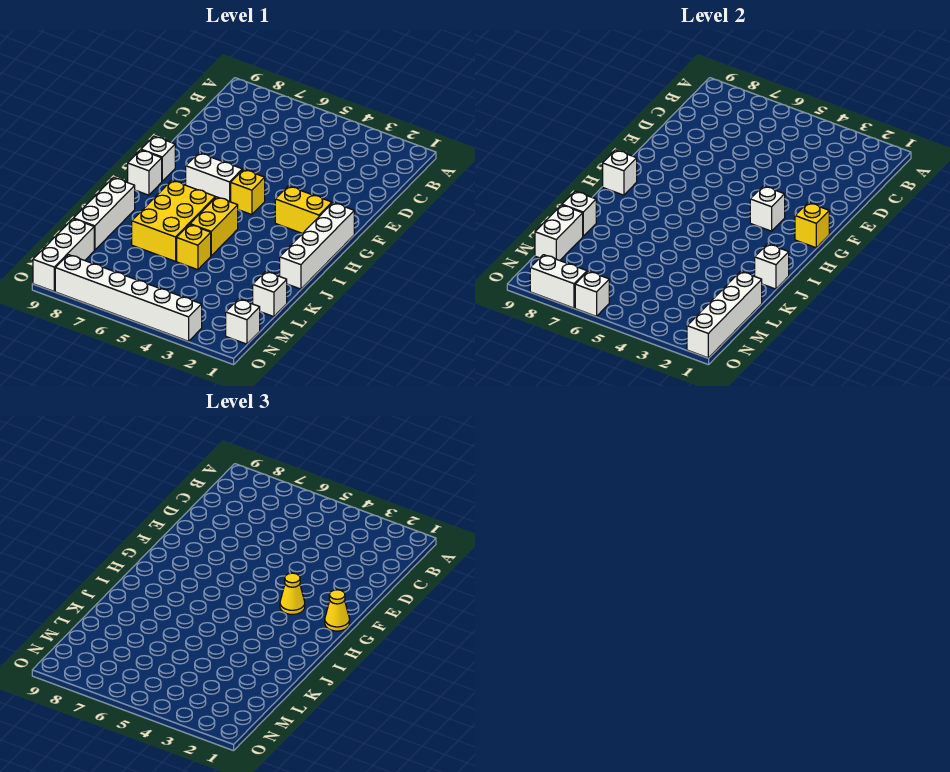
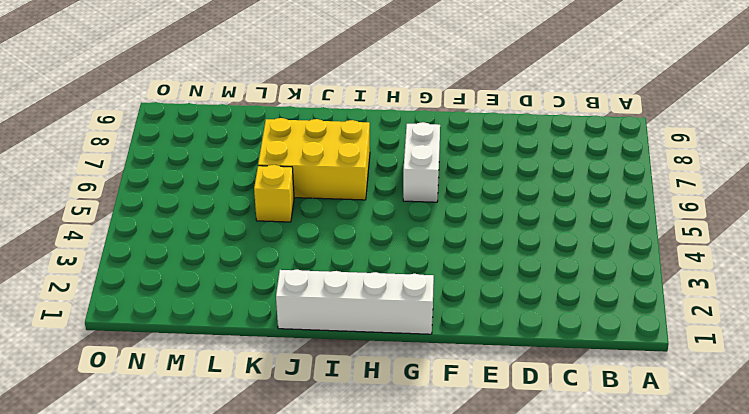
none -> yellow 1x2 brick [275,186,332,234]
none -> yellow 1x1 brick [231,169,265,215]
none -> white 1x1 brick [141,136,175,181]

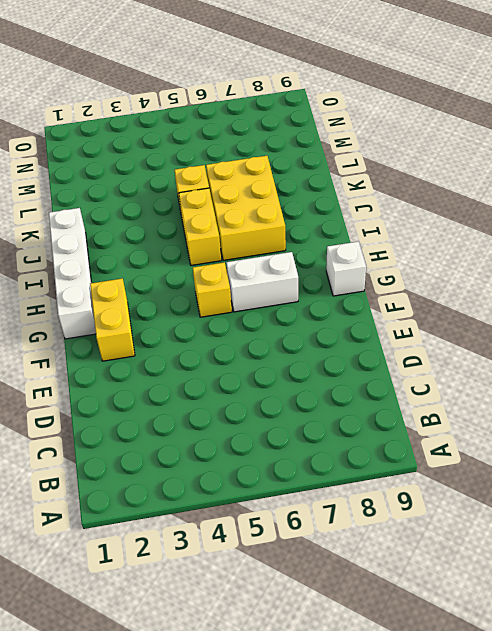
yellow 1x2 brick [90,278,135,361] -> yellow 1x2 brick turned to [275,186,332,234]
none -> white 1x1 brick [128,150,162,195]
none -> white 1x3 brick [74,178,135,250]
none -> white 1x1 brick [253,271,287,317]

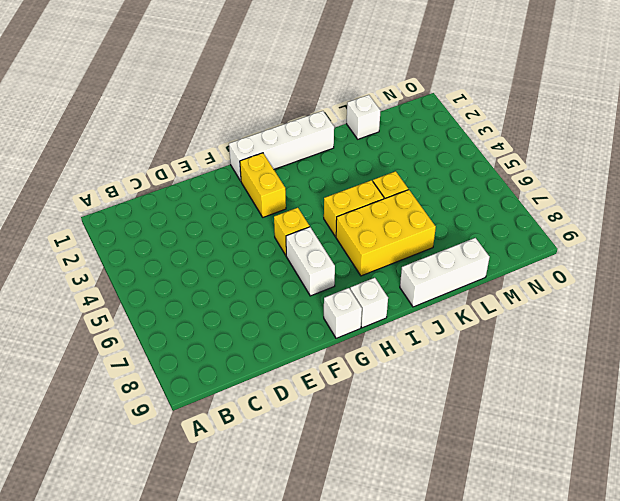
none -> white 1x3 brick [33,219,94,291]
none -> white 1x1 brick [226,299,260,344]
none -> white 1x6 brick [55,255,202,341]

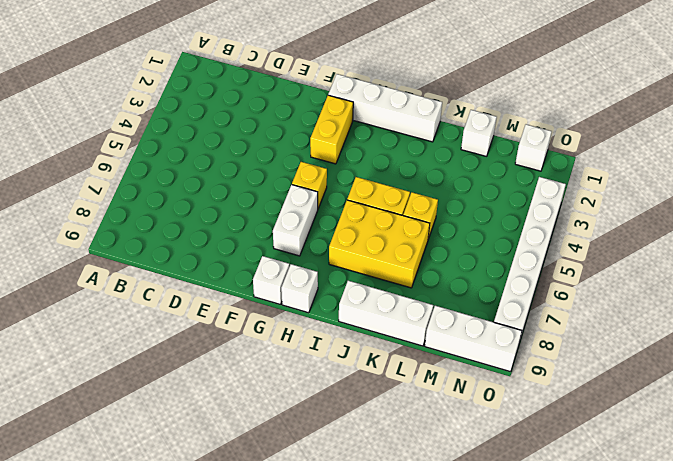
none -> yellow 1x1 brick [795,203,829,248]
none -> white 1x1 brick [750,186,785,231]
none -> white 1x1 brick [603,150,637,195]

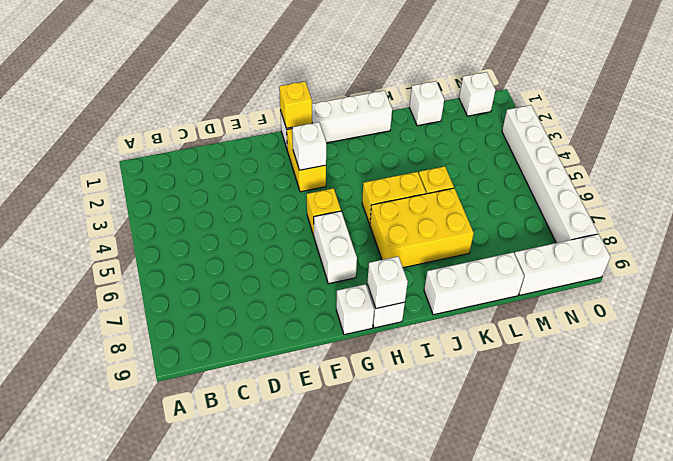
none -> white 1x1 brick [755,244,789,289]
none -> white 1x1 brick [562,191,596,236]
none -> white 1x4 brick [687,271,762,358]

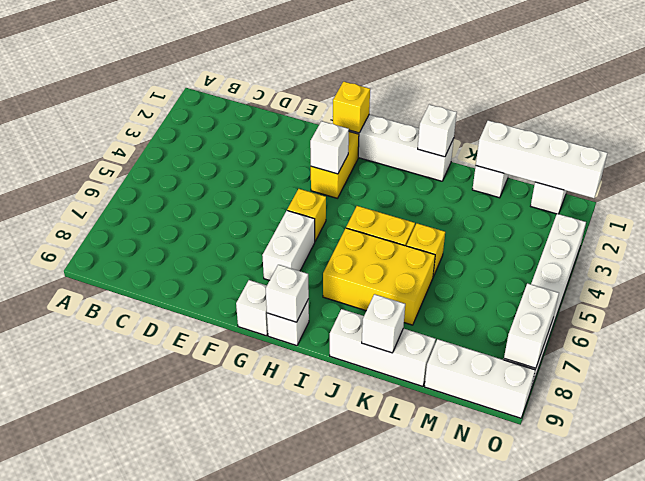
none -> white 1x2 brick [535,205,583,260]
none -> white 1x1 brick [575,271,609,316]
none -> yellow 1x1 cone [325,590,350,631]

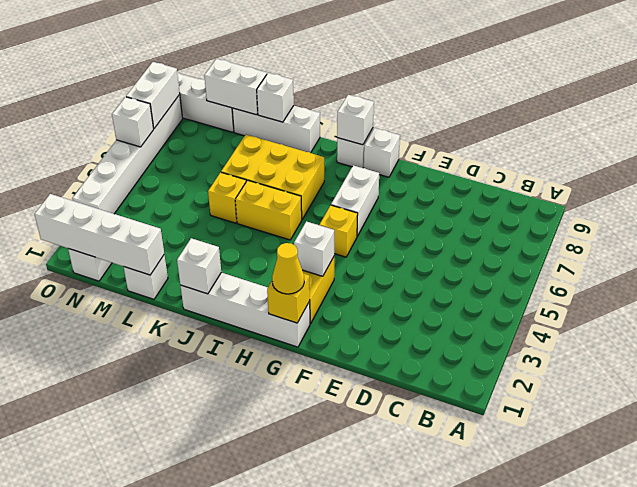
none -> yellow 1x1 cone [280,573,305,614]

